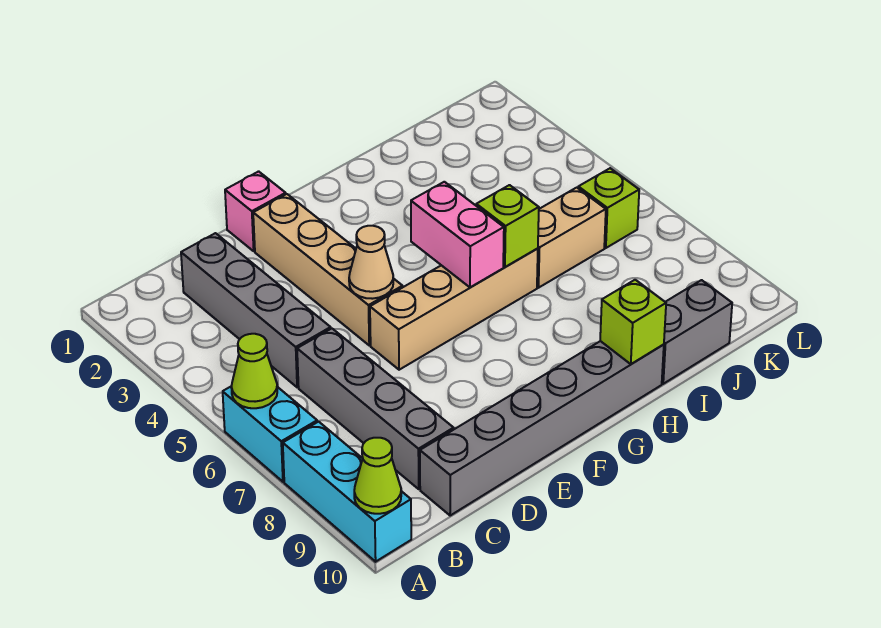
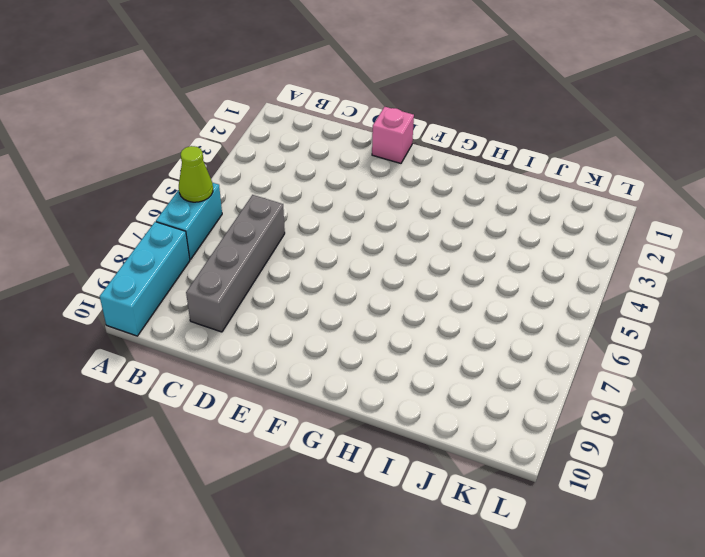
none -> grey 1x4 brick [181,233,331,387]
none -> grey 1x6 brick [420,341,664,516]
none -> tan 1x4 brick [253,194,403,345]

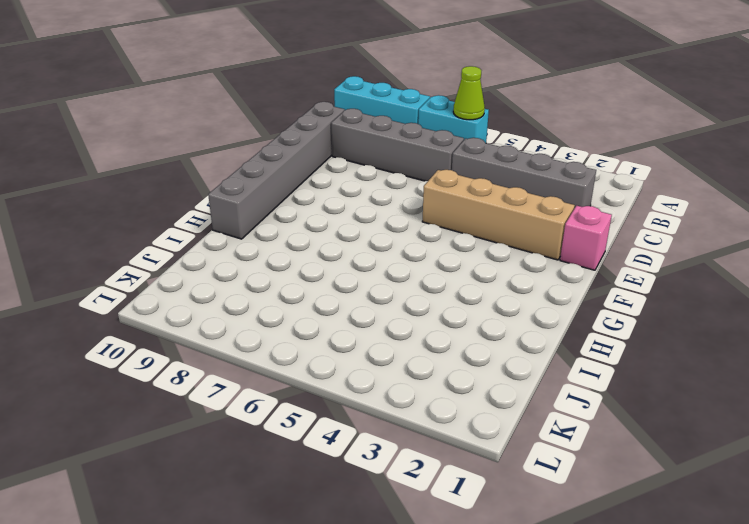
none -> tan 1x4 brick [370,248,538,370]
none -> tan 1x2 brick [537,188,606,288]
none -> grey 1x2 brick [662,280,732,384]

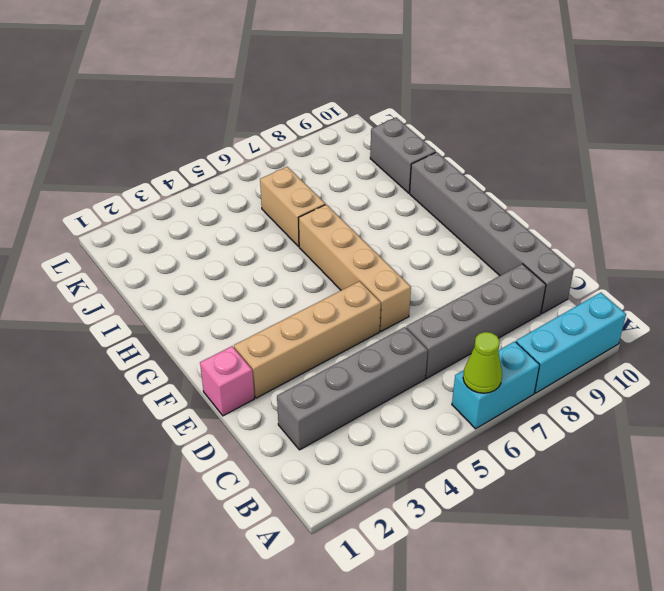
none -> lime 1x1 brick [578,168,639,248]
none -> lime 1x1 cone [354,438,401,514]
none -> tan 1x1 cone [349,226,393,299]

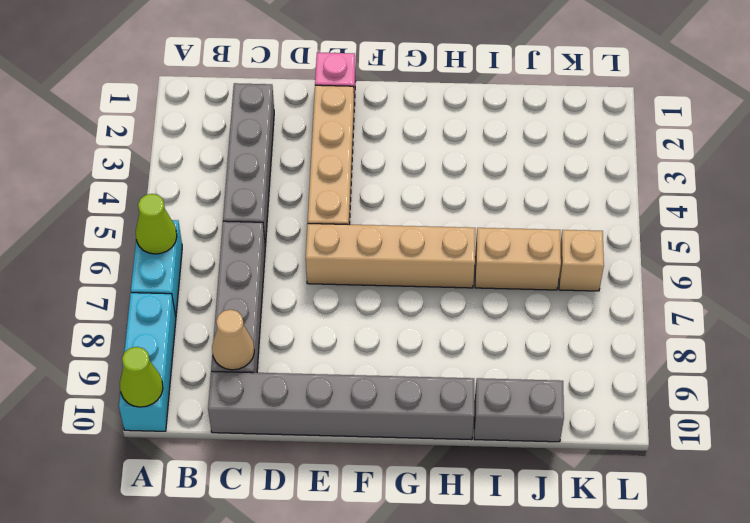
tan 1x1 cone [212,310,254,370] -> tan 1x1 cone moved to [349,226,393,299]
tan 1x1 brick [559,230,604,291] -> lime 1x1 brick [578,168,639,248]
none -> pink 1x2 brick [411,182,504,287]
none -> lime 1x1 brick [476,185,539,267]
none -> lime 1x1 brick [600,280,666,364]

